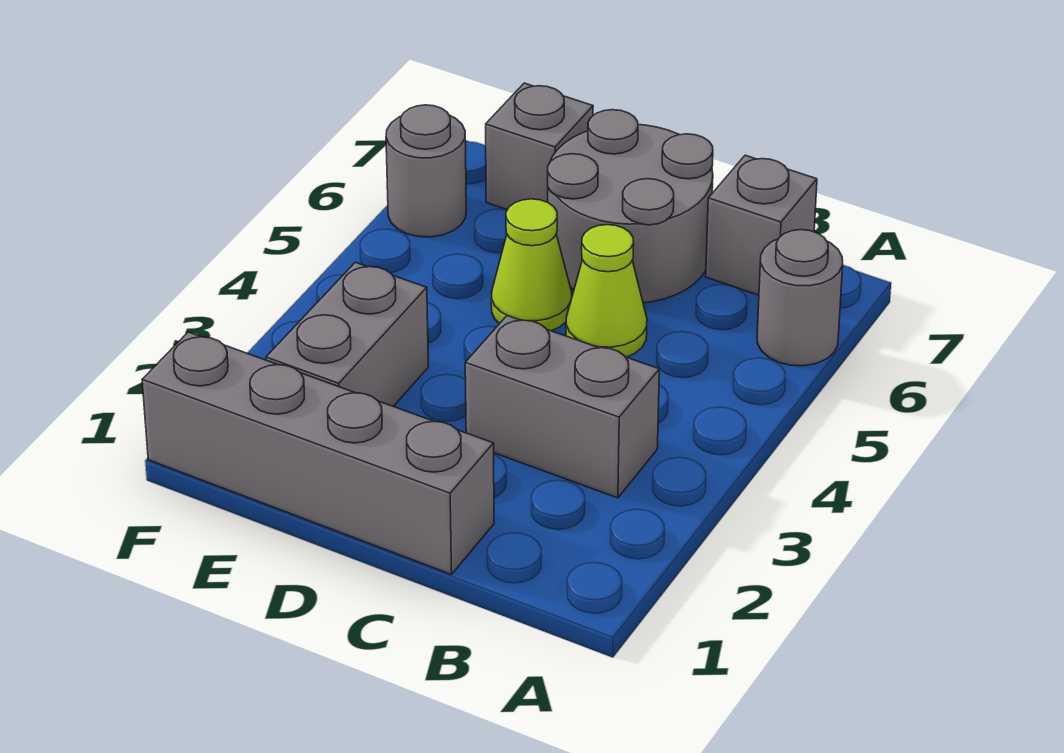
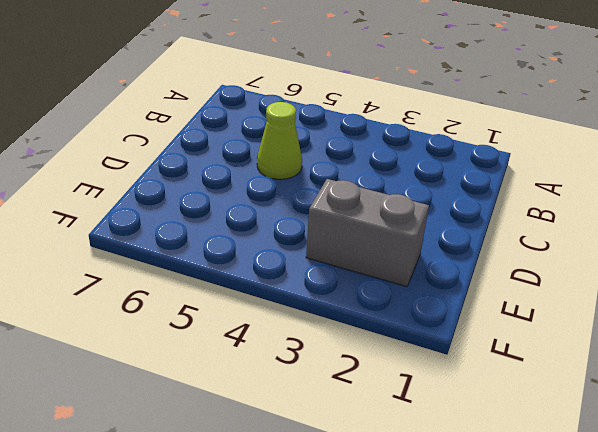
none -> grey 1x1 round brick [757,230,843,366]
none -> grey 1x2 brick [465,316,659,498]

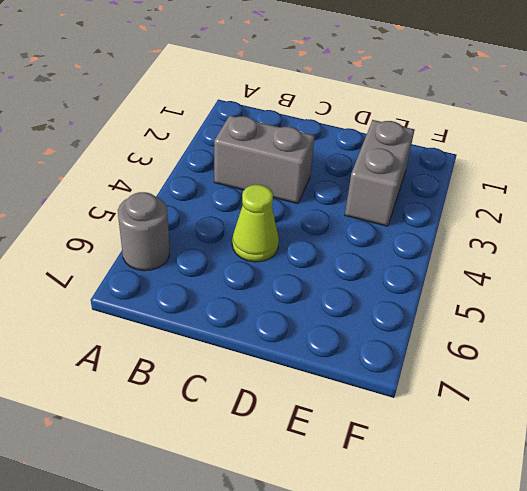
none -> grey 1x1 brick [706,155,817,295]
none -> grey 1x4 brick [142,332,494,574]

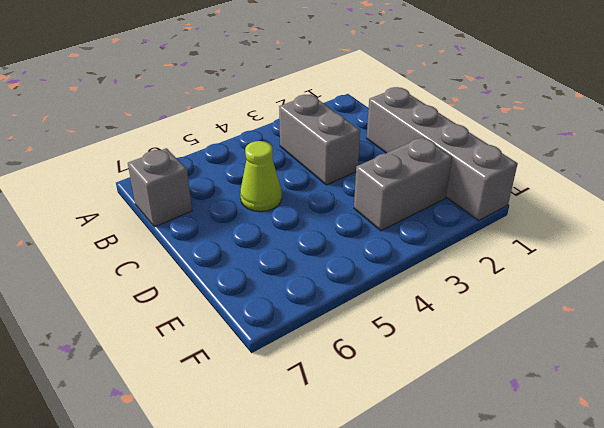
none -> grey 1x1 round brick [757,230,843,366]
none -> grey 2x2 round brick [548,110,713,303]

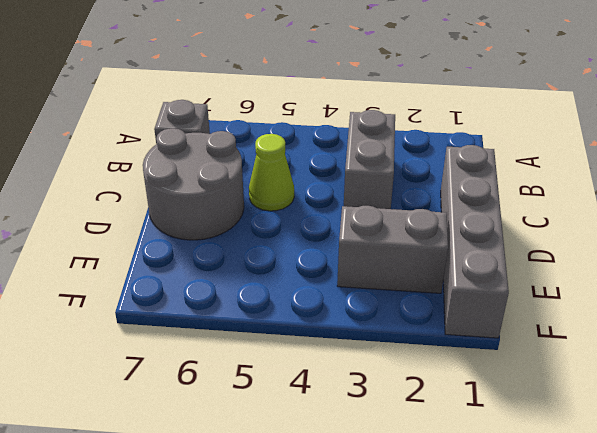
none -> grey 1x1 round brick [757,230,843,366]
none -> lime 1x1 cone [491,199,572,331]

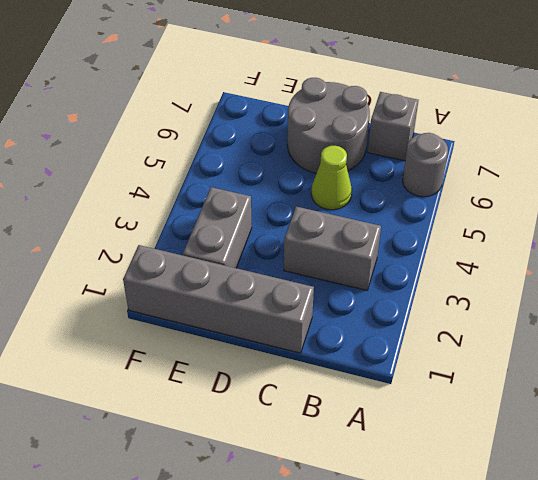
none -> lime 1x1 cone [491,199,572,331]
none -> grey 1x1 brick [486,83,593,210]

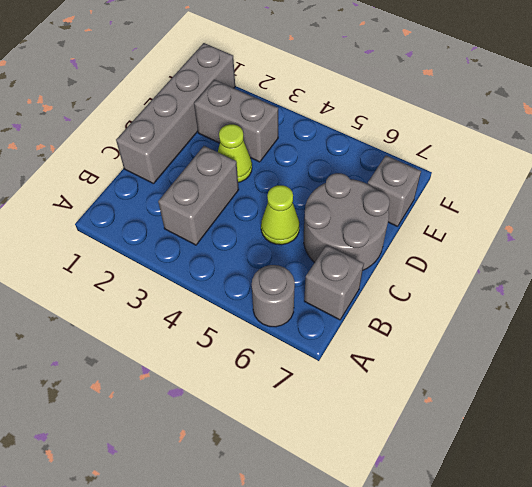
lime 1x1 cone [218,124,252,182] -> lime 1x1 cone moved to [491,199,572,331]
none -> grey 1x1 round brick [386,105,466,237]

